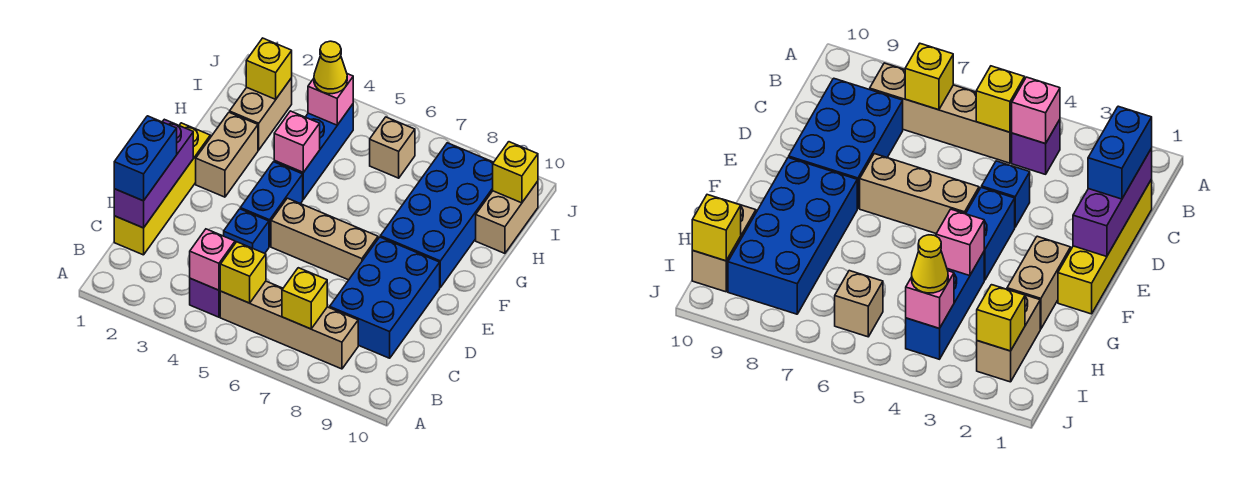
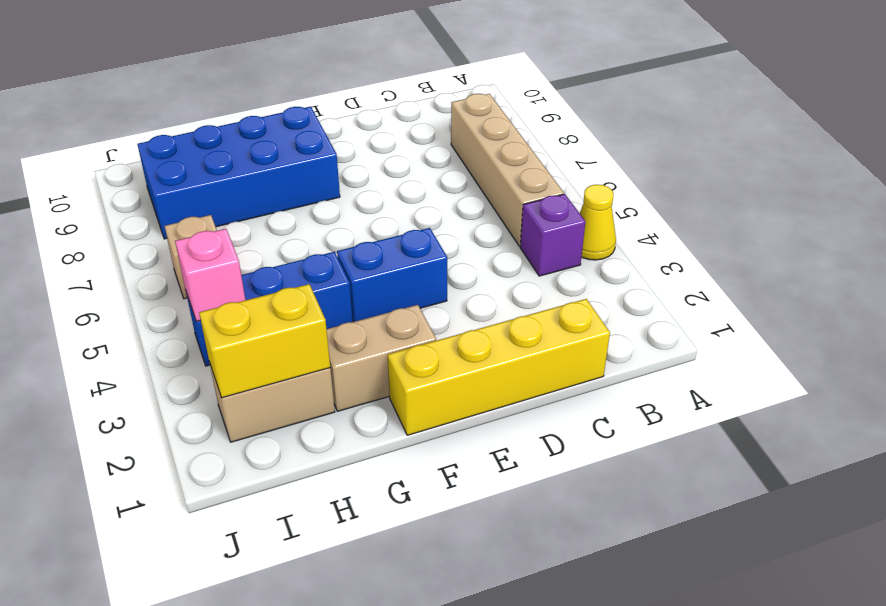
yellow 1x1 cone [580,185,616,260] -> yellow 1x1 cone moved to [314,41,347,94]
yellow 1x2 brick [199,284,330,398] -> yellow 1x1 brick [246,38,292,99]
none -> blue 2x3 brick [330,237,440,358]
none -> blue 1x1 brick [224,209,269,253]
none -> tan 1x3 brick [271,198,378,280]

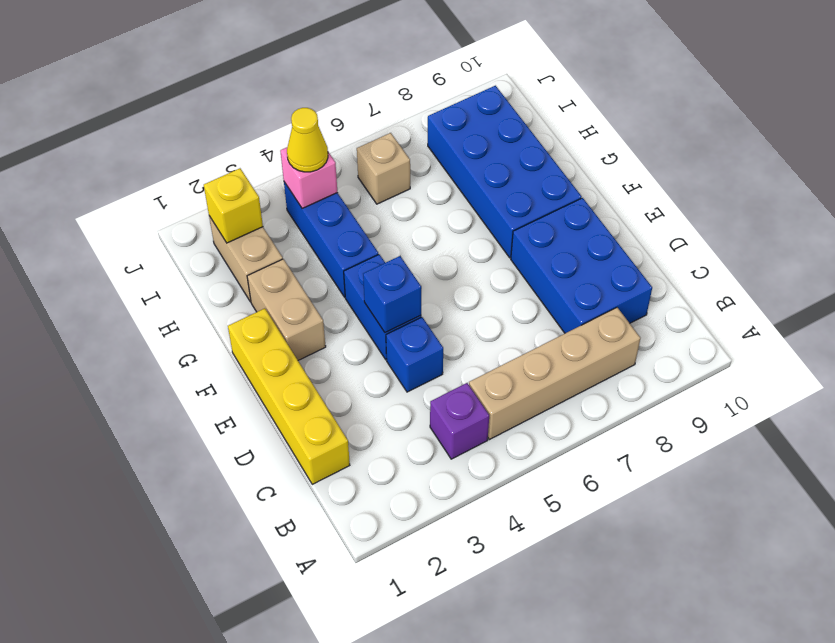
blue 1x1 brick [363,256,421,333] -> none
none -> tan 1x3 brick [271,198,378,280]
none -> tan 1x2 brick [476,181,538,253]
none -> pink 1x1 brick [190,229,235,290]

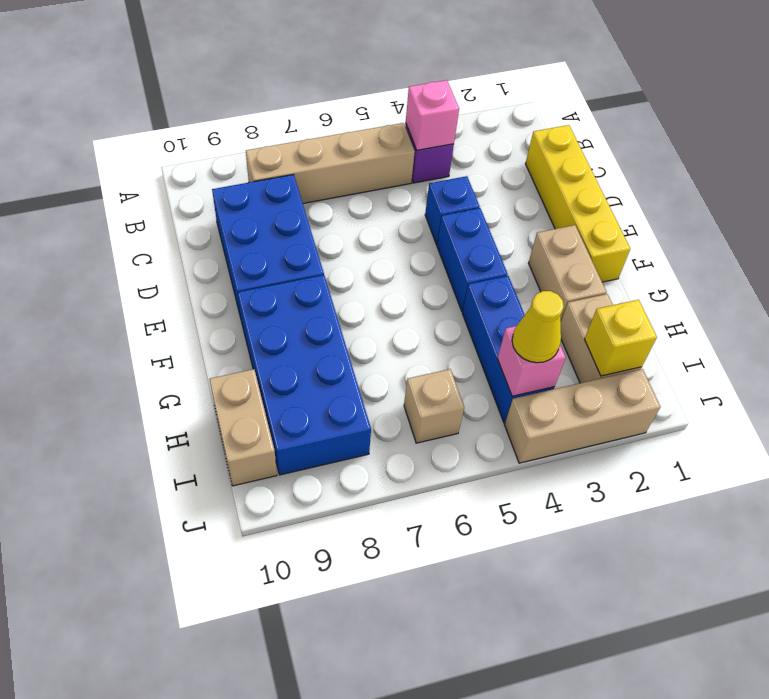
tan 1x3 brick [505,369,660,463] -> tan 1x3 brick moved to [271,198,378,280]
none -> yellow 1x1 brick [220,242,266,303]
none -> yellow 1x1 brick [282,268,327,329]
none -> purple 1x3 brick [114,119,193,228]

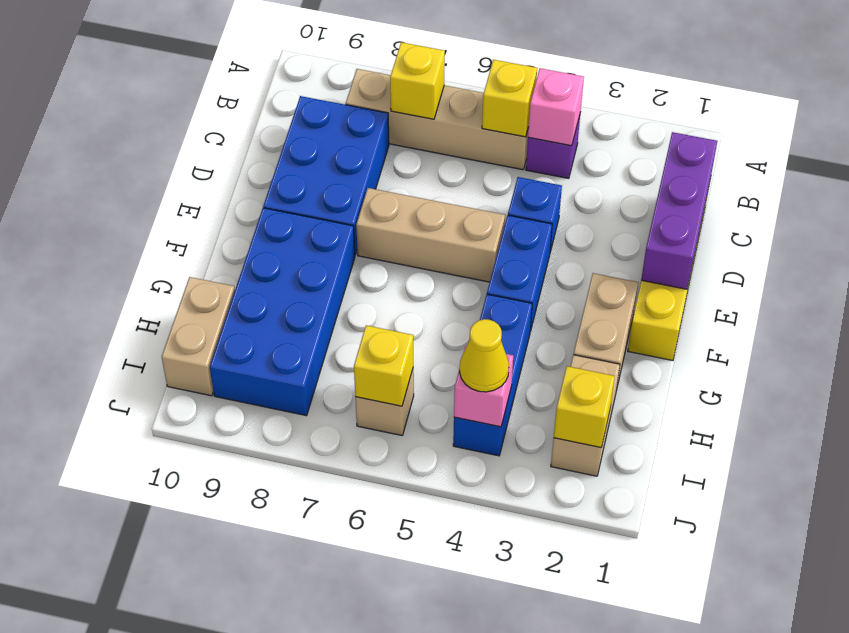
yellow 1x1 brick [354,325,413,406] -> yellow 1x1 brick moved to [493,142,538,203]
none -> pink 1x1 brick [274,111,320,172]
none -> blue 1x2 brick [114,116,177,201]

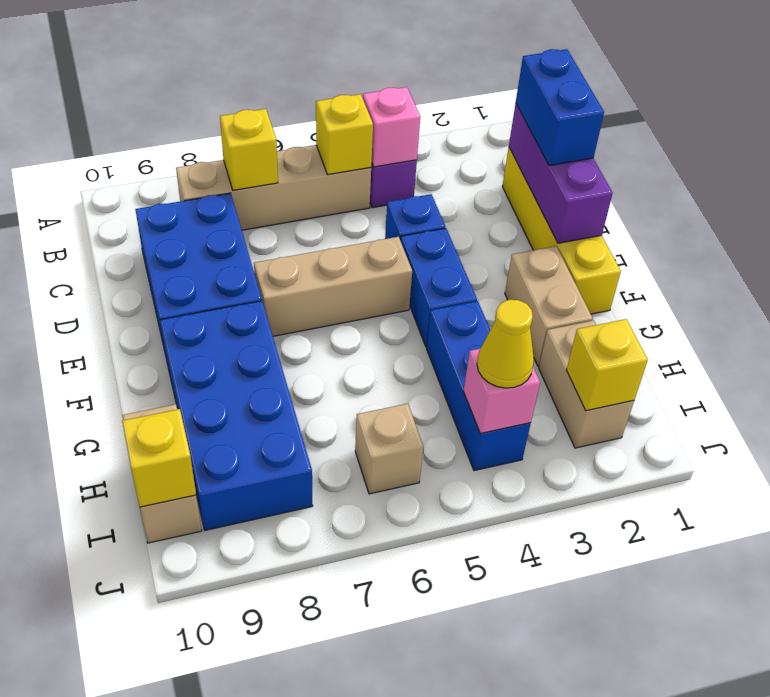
none -> pink 1x1 brick [274,111,320,172]

